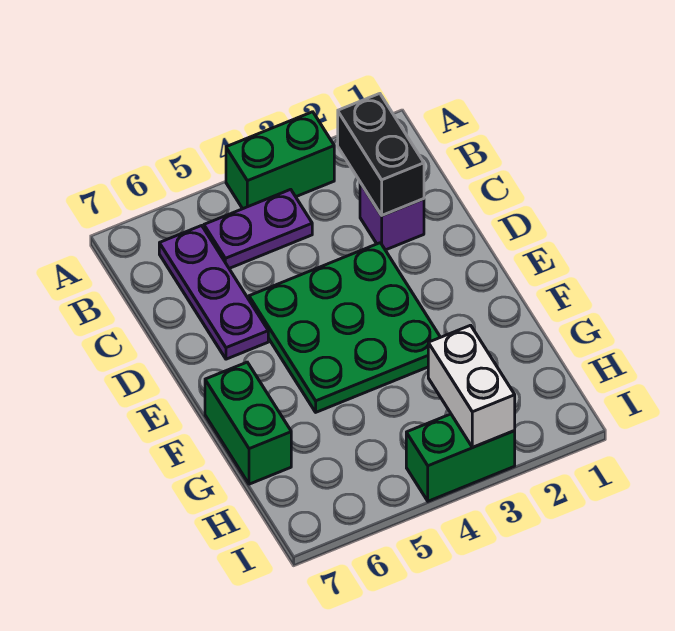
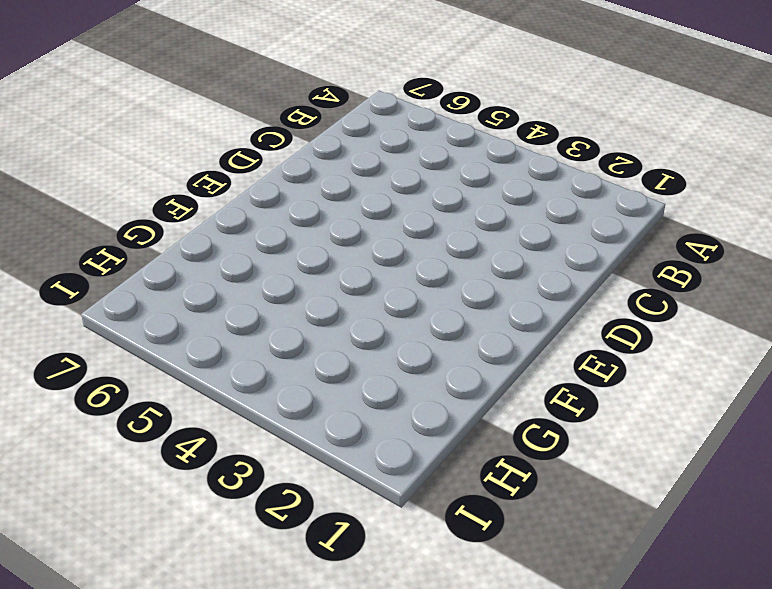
none -> green 1x2 brick [226,112,334,209]
none -> purple 1x2 plate [204,189,312,268]

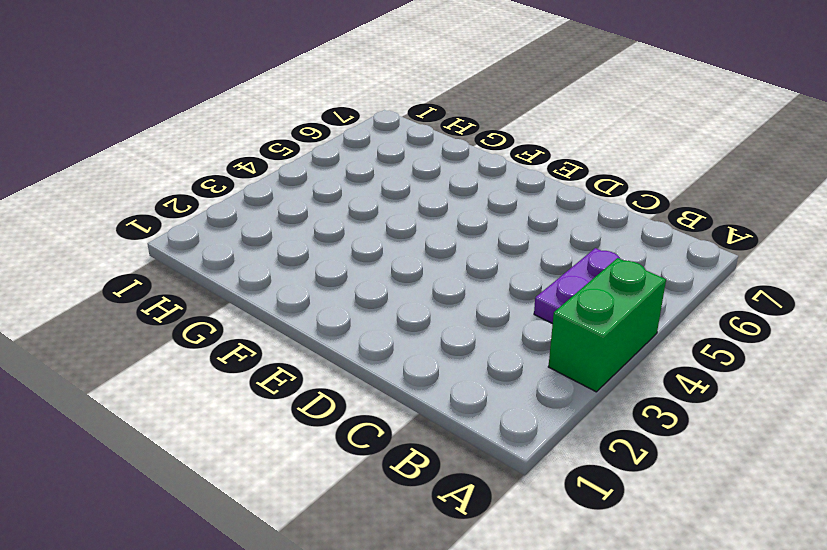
none -> purple 1x3 plate [159,226,268,359]
none -> purple 1x1 brick [360,183,424,250]

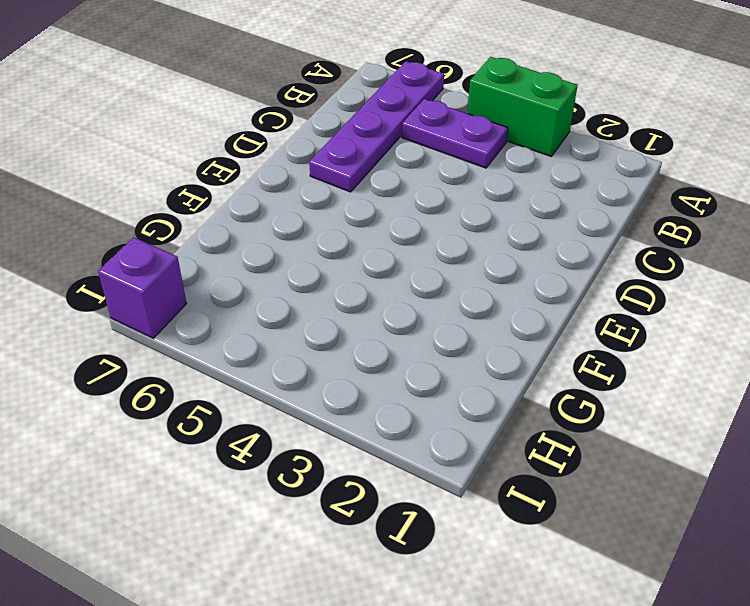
purple 1x4 plate [309,61,444,192] -> purple 1x3 plate [159,226,268,359]
purple 1x1 brick [98,237,187,338] -> purple 1x1 brick moved to [360,183,424,250]
none -> green 3x3 plate [249,243,440,412]
none -> green 1x2 brick [205,362,291,484]

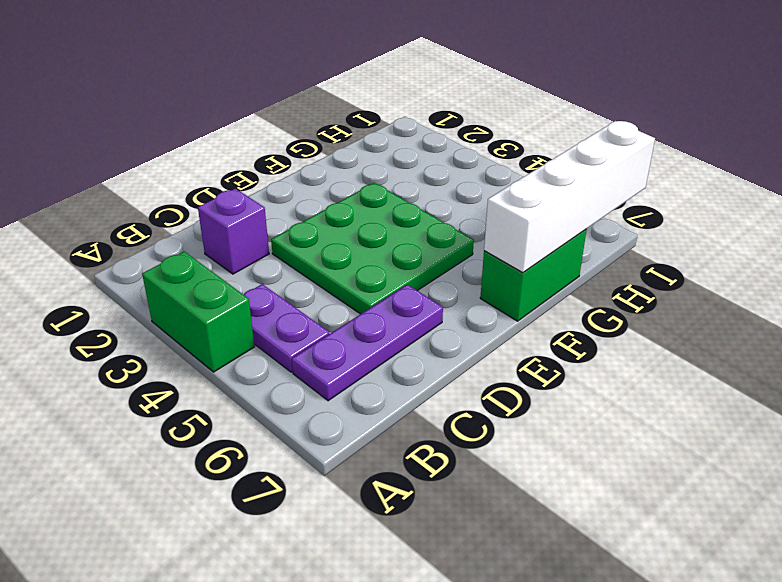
white 1x4 brick [484,121,655,273] -> none
none -> green 1x2 brick [406,414,515,501]
none -> black 1x2 brick [338,94,424,215]

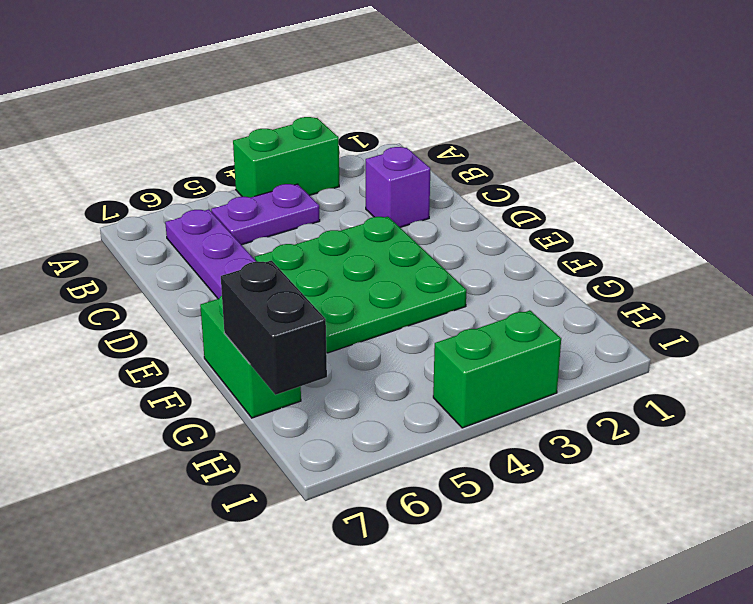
black 1x2 brick [221,261,327,395] -> black 1x2 brick moved to [338,94,424,215]
none -> white 1x2 brick [428,325,515,447]

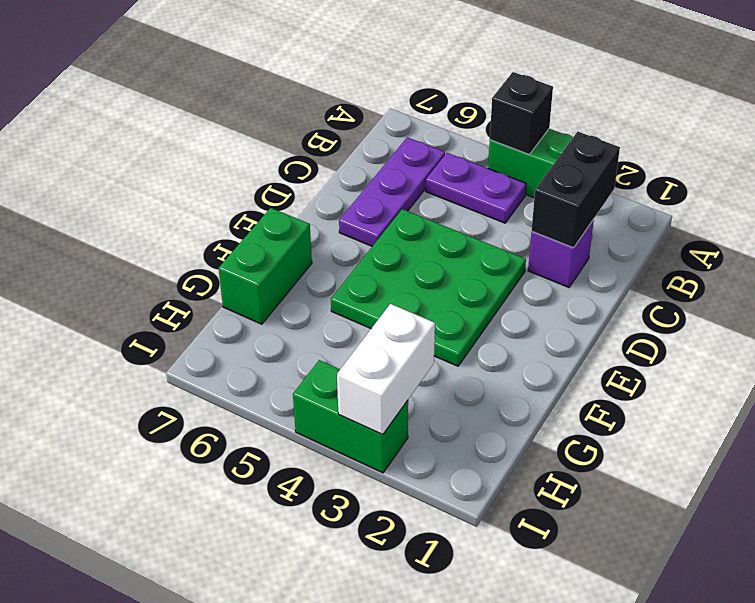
black 1x1 brick [490,72,553,155] -> none

